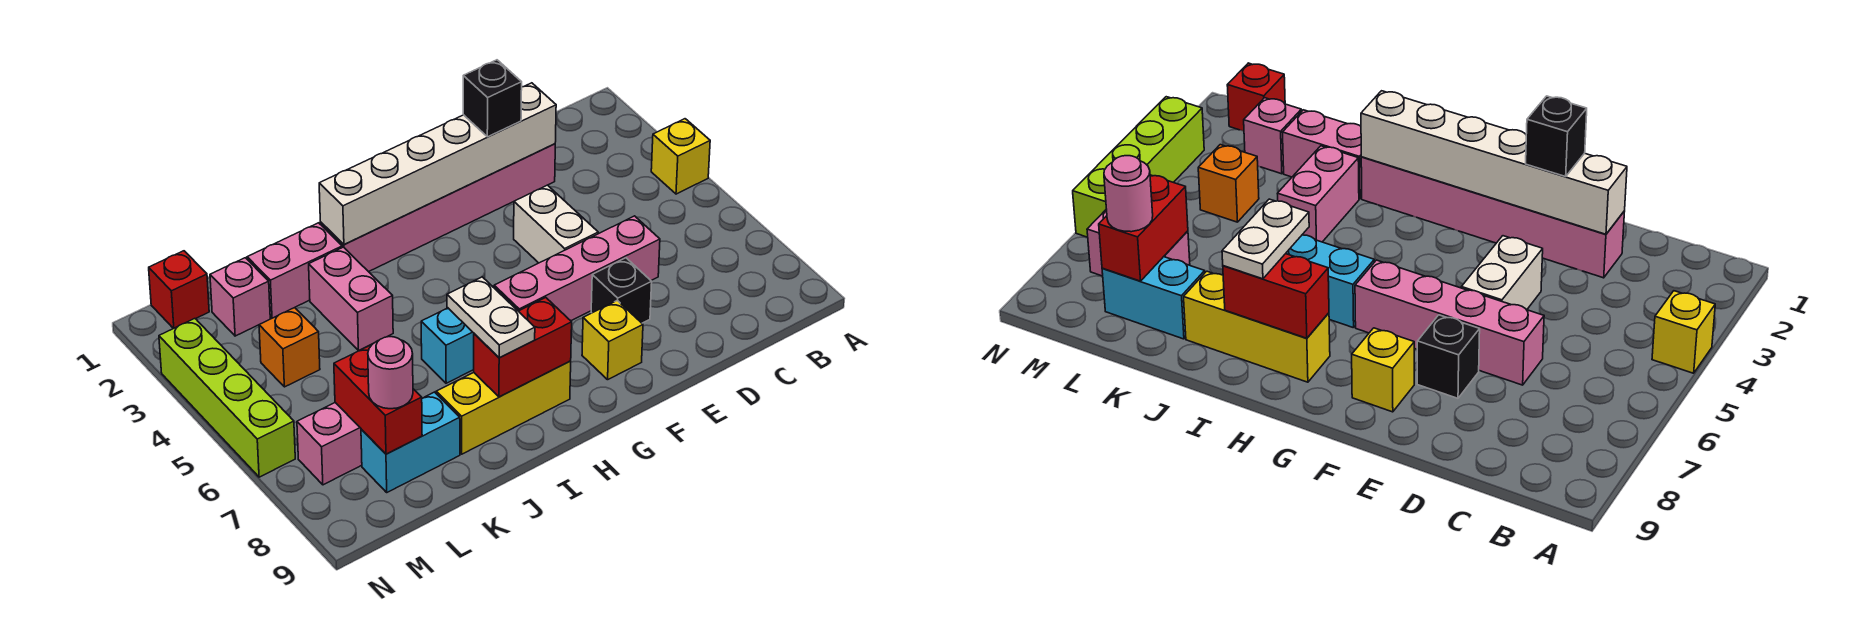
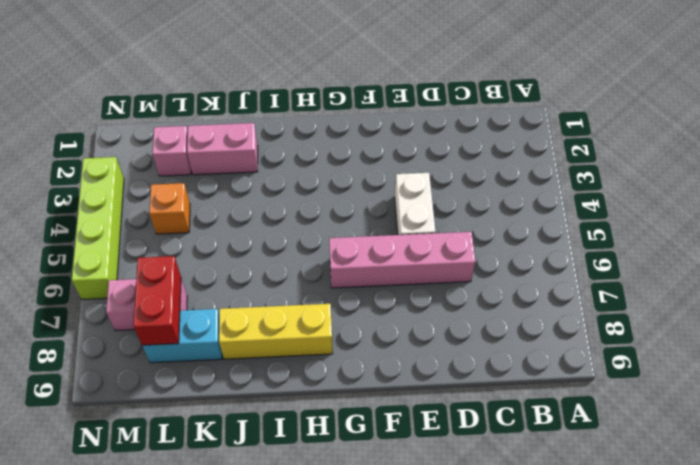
none -> yellow 1x1 brick [651,119,710,194]
none -> pink 1x6 brick [320,144,555,272]
none -> black 1x1 brick [591,258,652,323]

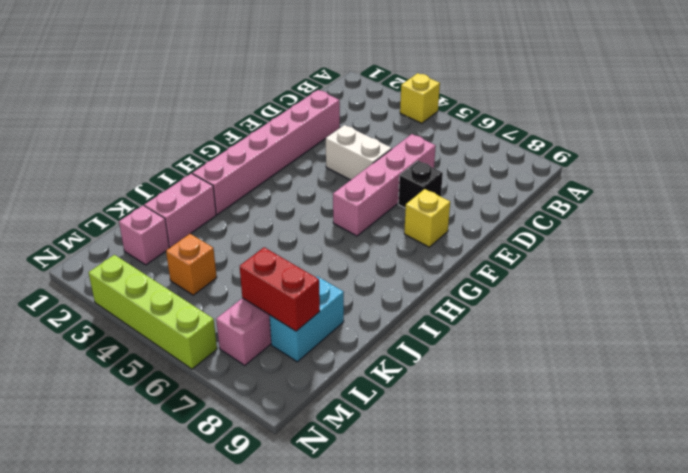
none -> cyan 1x2 brick [421,286,517,383]
none -> yellow 1x3 brick [436,361,571,454]
none -> pink 1x2 brick [309,247,393,351]

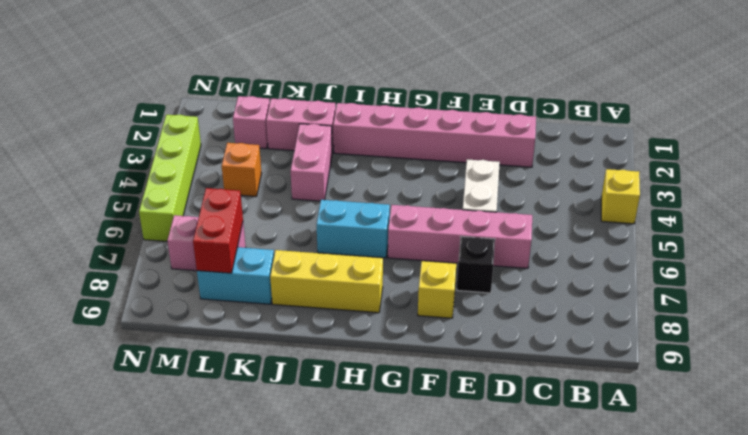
none -> red 1x1 brick [149,251,209,329]
none -> white 1x6 brick [319,83,556,245]
none -> red 1x2 brick [474,298,572,397]

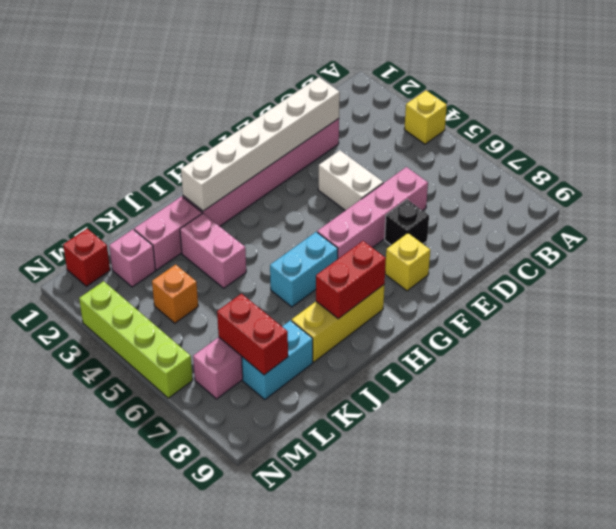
none -> black 1x1 brick [463,60,522,137]
none -> white 1x2 plate [447,277,535,358]
none -> pink 1x1 round brick [368,337,413,409]

